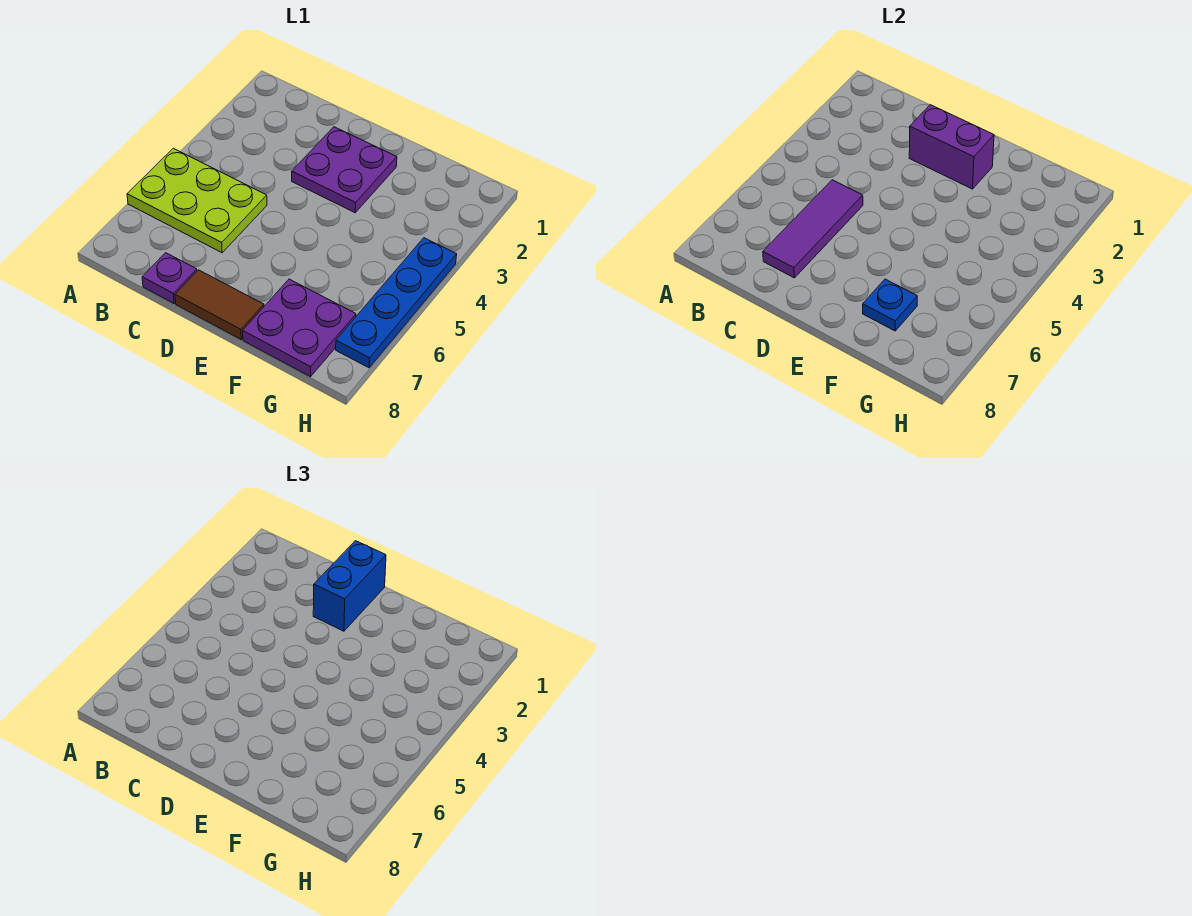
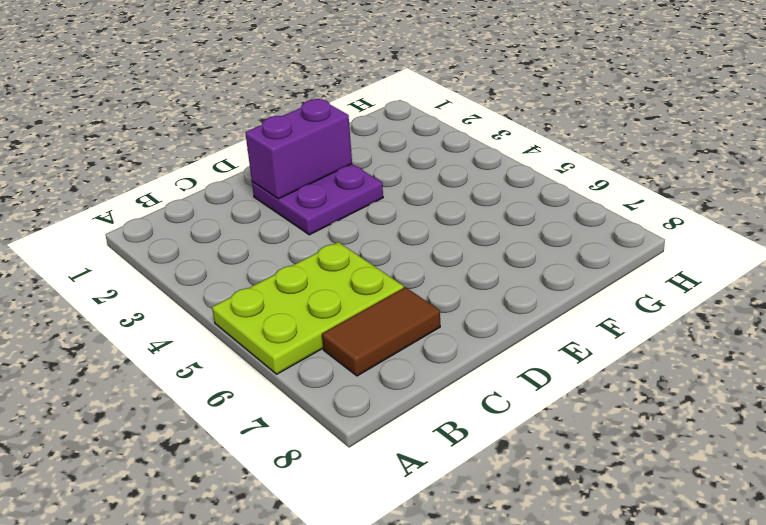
brown 1x2 tile [322,287,440,376] -> brown 1x2 tile moved to [175,270,264,339]
none -> purple 1x1 plate [142,253,197,303]
none -> purple 2x2 plate [243,279,356,377]

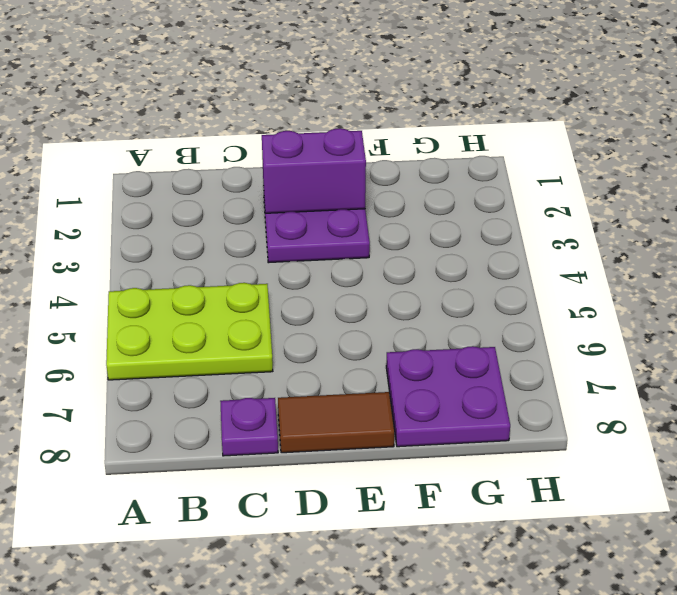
none -> blue 1x4 plate [336,238,457,368]
none -> purple 1x3 tile [763,180,863,278]

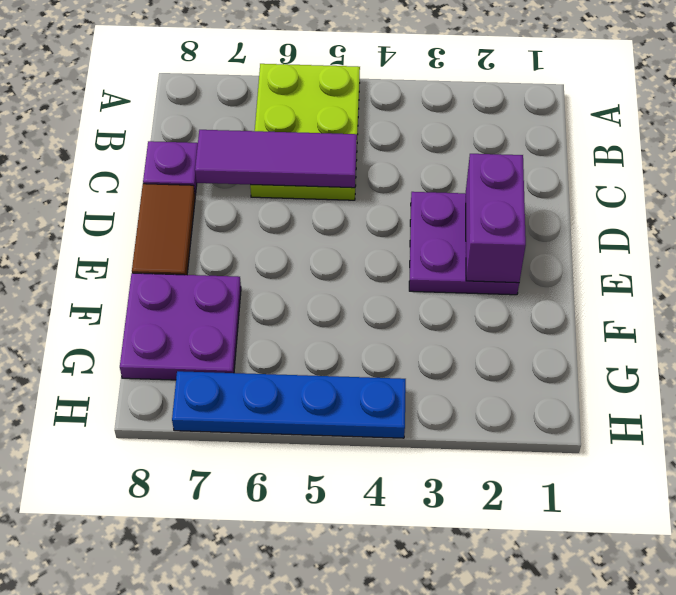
none -> blue 1x1 plate [863,279,917,331]
none -> blue 1x2 brick [313,541,386,631]

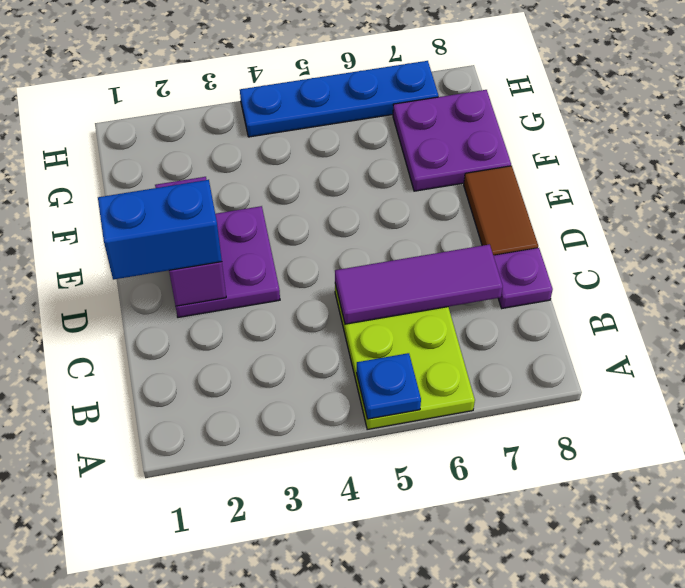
blue 1x1 plate [357,353,421,419] -> blue 1x1 plate moved to [863,279,917,331]

